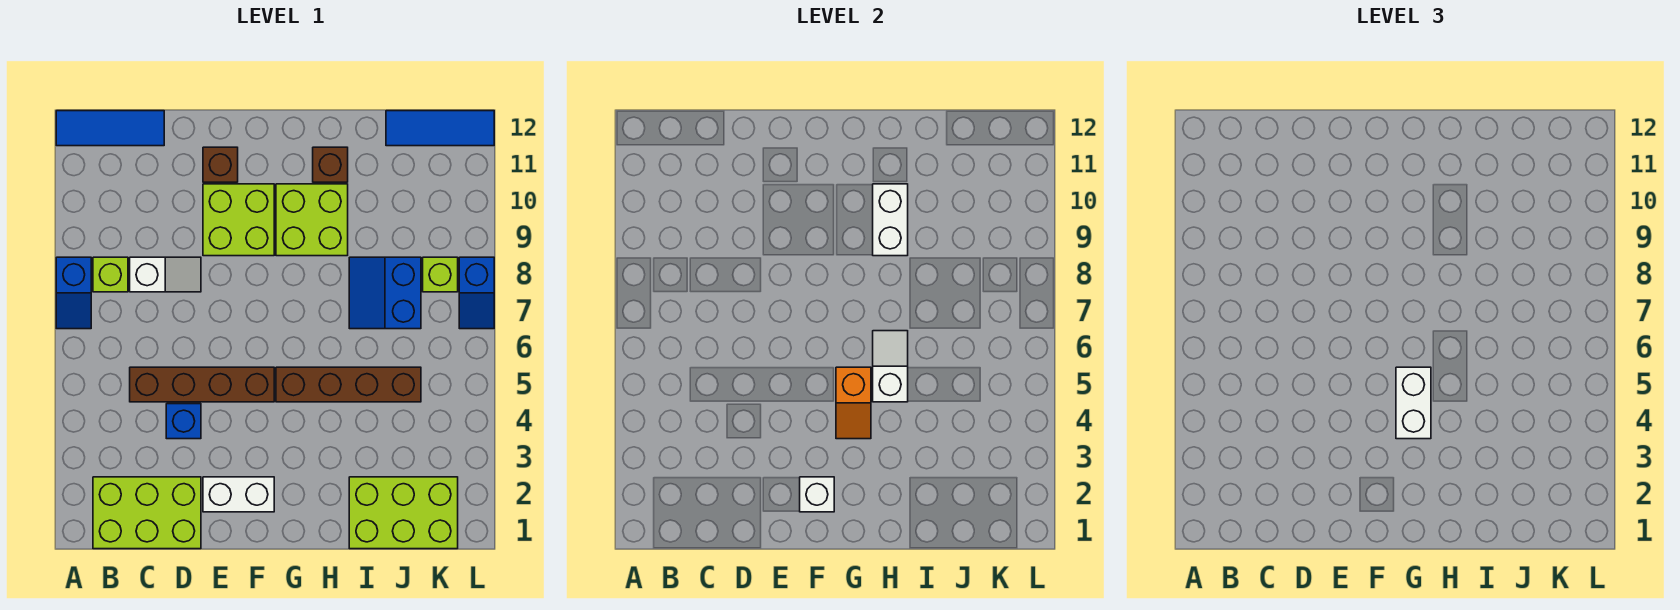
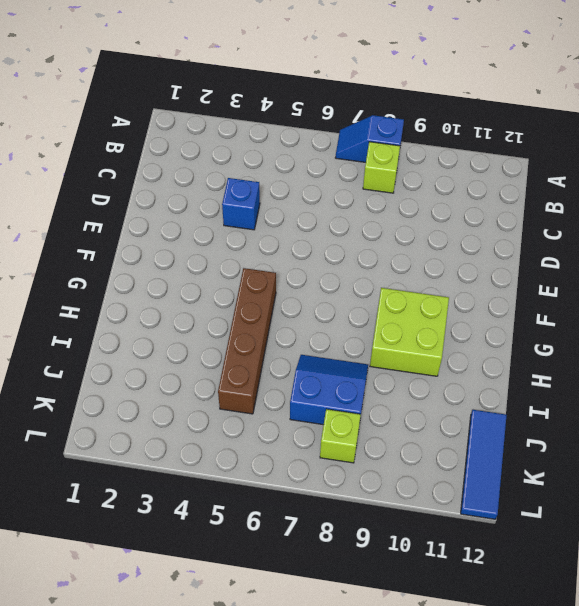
none -> blue 1x3 tile [56,111,164,146]
none -> lime 2x3 brick [93,477,201,549]
none -> brown 1x4 brick [130,367,274,402]

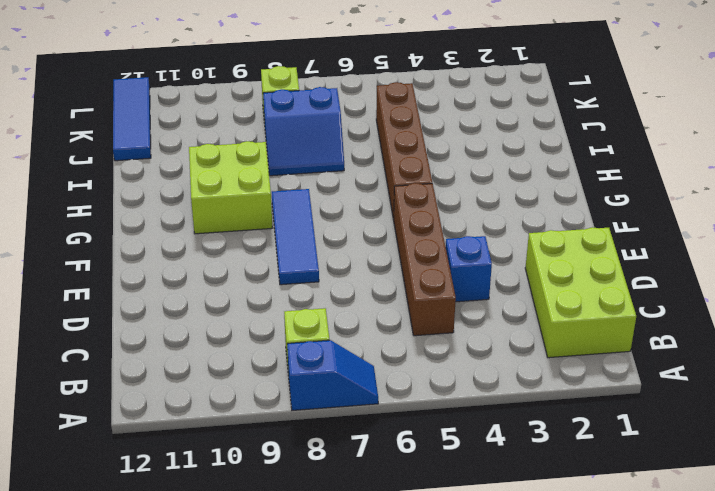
blue 1x3 tile [272,189,319,285] -> blue 1x3 tile moved to [56,111,164,146]
none -> white 1x2 slope [130,257,201,292]
none -> white 1x2 brick [203,477,274,512]
none -> lime 2x2 brick [203,184,274,256]

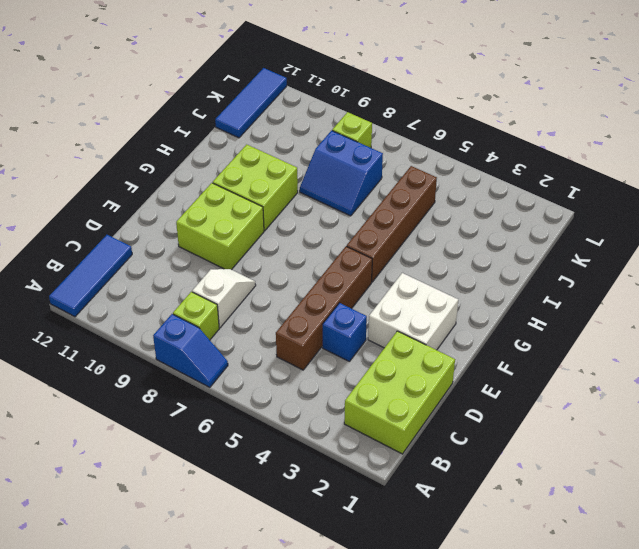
white 2x2 brick [368,273,458,350] -> white 1x2 brick [203,477,274,512]
none -> brown 1x1 brick [203,147,238,182]
none -> brown 1x1 brick [313,147,348,182]
none -> lime 2x3 brick [349,477,458,549]

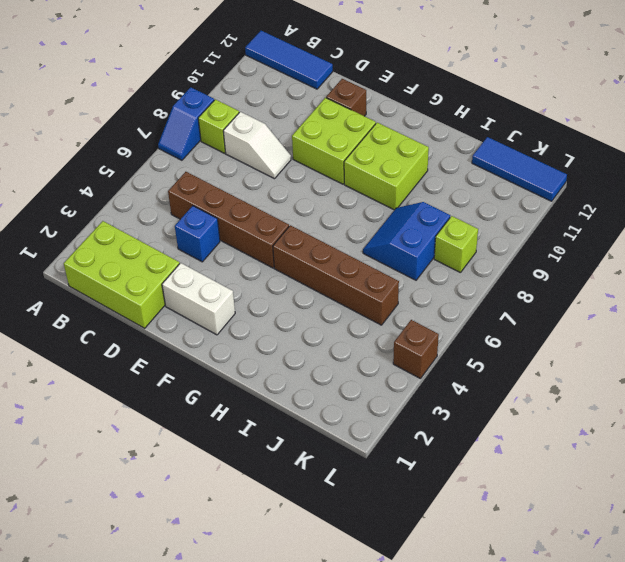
brown 1x1 brick [393,320,439,379] -> brown 1x1 brick moved to [313,147,348,182]
none -> lime 2x3 brick [349,477,458,549]
none -> blue 1x2 slope [459,257,494,329]
none -> white 1x1 brick [800,477,834,512]

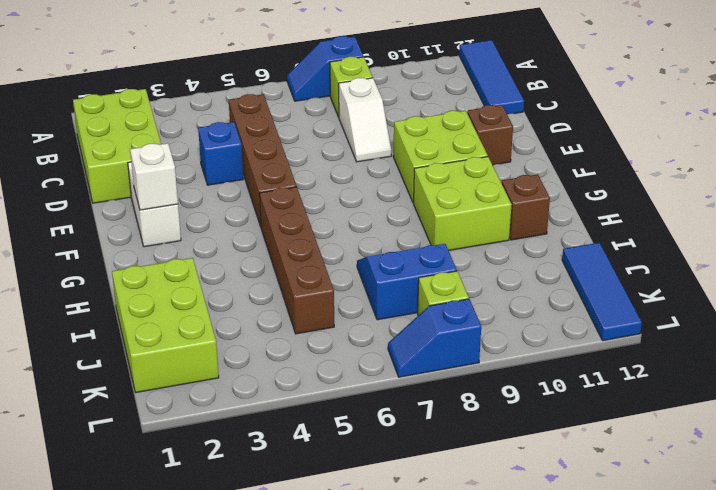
none -> orange 1x2 slope [836,367,871,439]
none -> white 1x2 slope [873,331,908,402]
none -> white 1x2 brick [873,184,908,256]

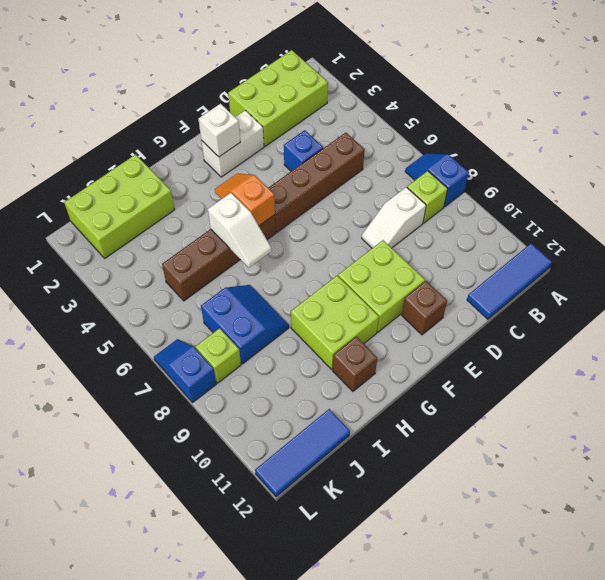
none -> white 1x2 brick [873,184,908,256]
none -> white 1x2 brick [1396,367,1431,439]

